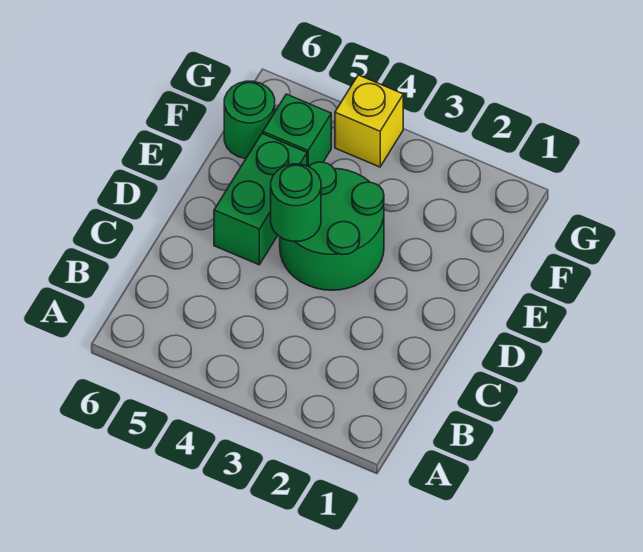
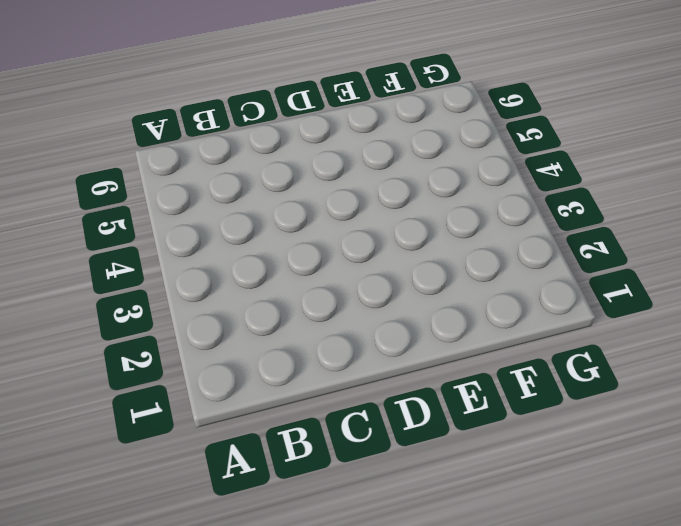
none -> green 2x2 round brick [280,162,384,290]
none -> green 1x2 brick [214,134,307,265]

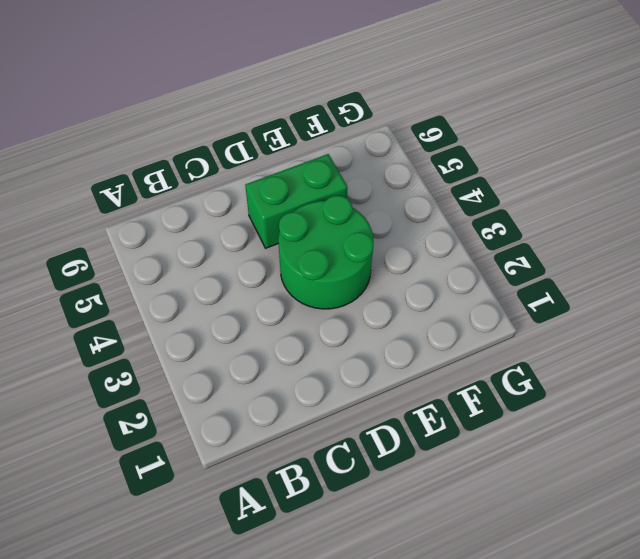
none -> green 1x1 brick [263,94,331,167]
none -> green 1x1 round brick [224,81,275,159]

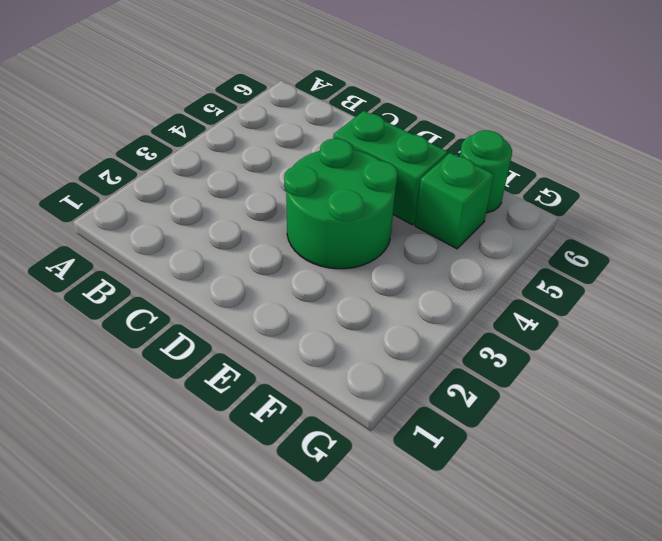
none -> yellow 1x1 brick [335,75,403,167]
none -> green 1x1 round brick [271,164,321,241]

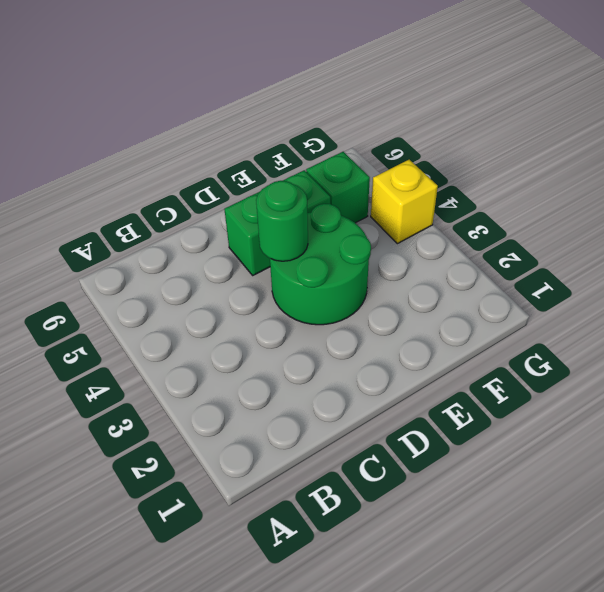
none -> green 1x1 round brick [224,81,275,159]

